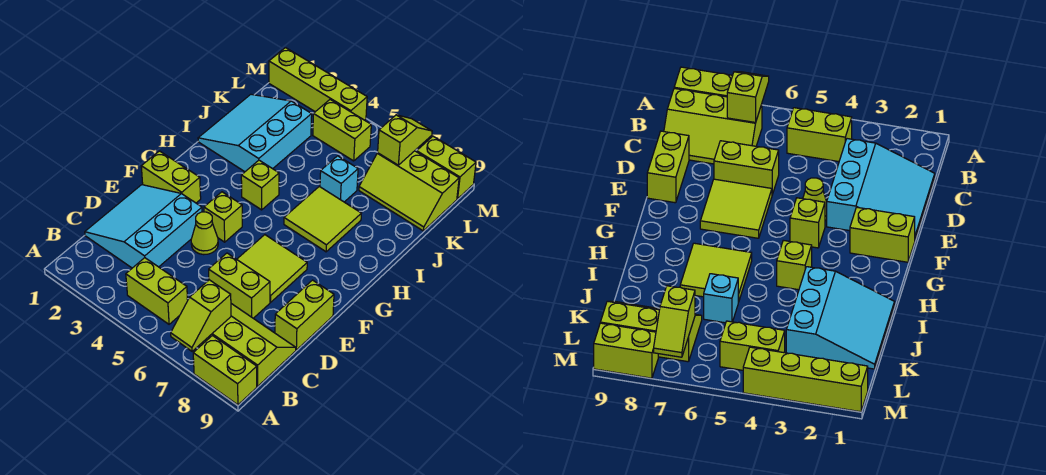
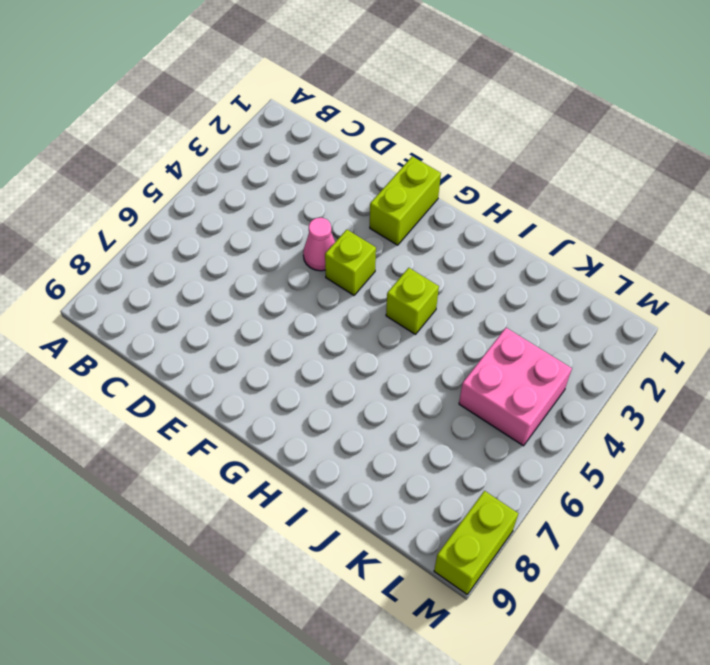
pink 1x1 cone [303,218,335,271] -> lime 1x1 cone [191,212,218,255]
pink 2x2 brick [459,328,572,446] -> lime 1x2 brick [313,100,371,161]
none -> lime 1x2 brick [193,336,257,405]
none -> lime 1x2 brick [126,258,188,324]
none -> lime 2x3 slope [199,304,296,386]

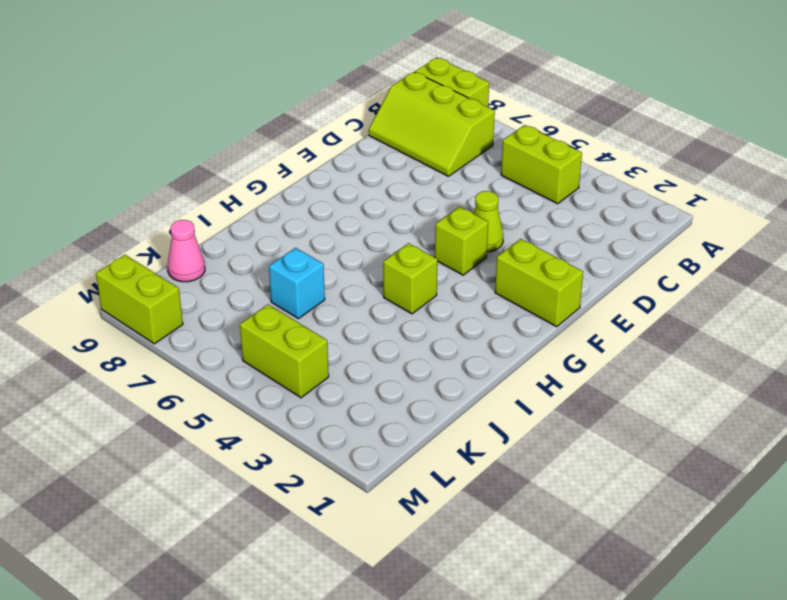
pink 1x1 cone [168,220,205,282] -> lime 2x3 slope [359,151,459,231]
none -> cyan 3x3 slope [85,185,202,268]
none -> lime 1x2 brick [209,253,270,318]
none -> lime 1x2 brick [275,280,334,350]

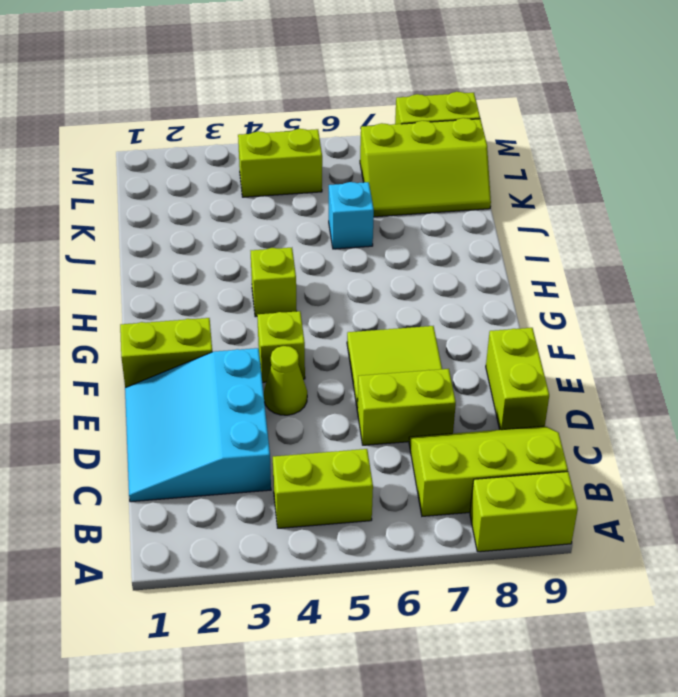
none -> lime 2x2 tile [284,187,361,252]
none -> cyan 3x3 slope [198,94,312,172]
none -> lime 1x4 brick [269,48,367,120]

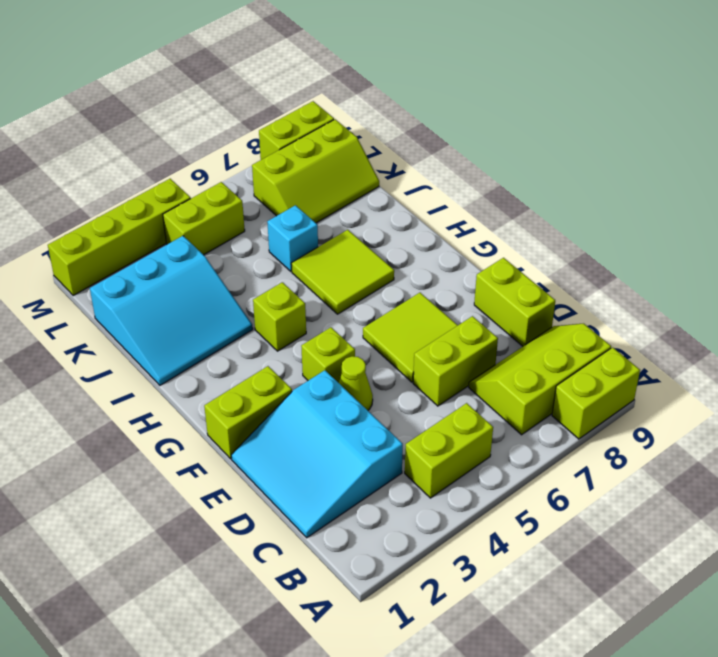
cyan 3x3 slope [90,236,253,385] -> cyan 3x3 slope turned to [198,94,312,172]
none -> lime 1x2 slope [171,280,231,351]
none -> lime 1x2 slope [378,115,432,165]

